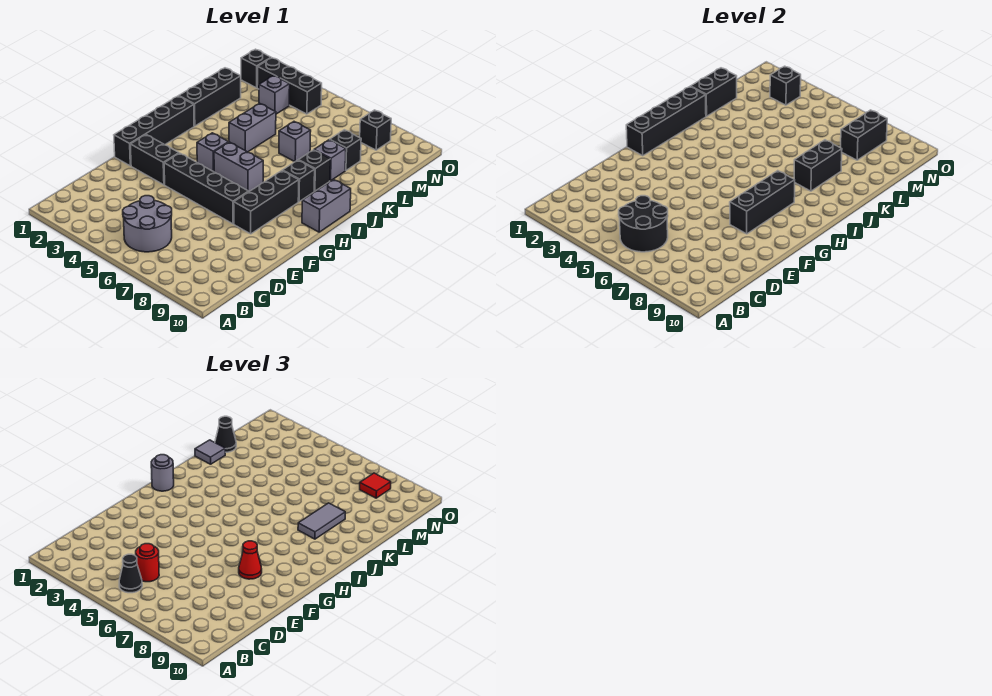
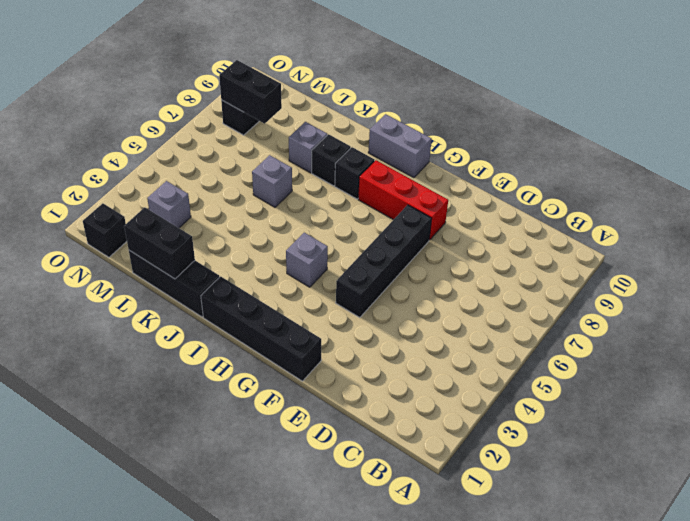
red 1x3 brick [358,160,448,240] -> black 1x3 brick [234,171,299,234]
none -> grey 2x2 round brick [123,196,172,252]
none -> black 1x2 brick [130,135,179,185]
none -> grey 1x2 brick [214,142,263,192]
none -> grey 1x2 brick [229,103,276,152]

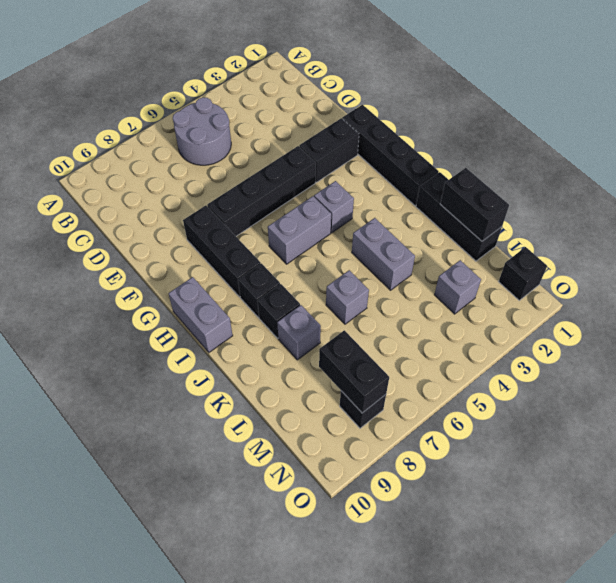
none -> black 1x1 brick [330,130,361,170]
none -> black 1x3 brick [257,58,322,114]
none -> black 2x2 round brick [619,196,668,252]
none -> black 1x3 brick [730,171,795,234]

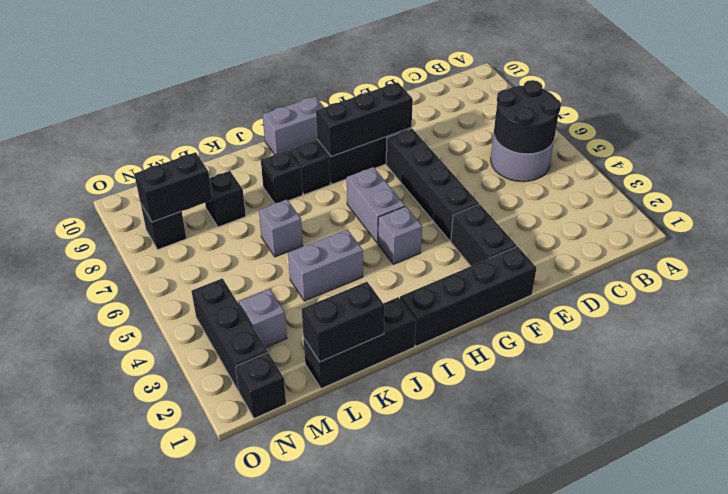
none -> grey 1x1 brick [314,140,346,181]
none -> black 1x4 brick [626,87,706,156]
none -> black 1x2 brick [794,140,842,191]
none -> black 1x1 brick [770,66,801,105]

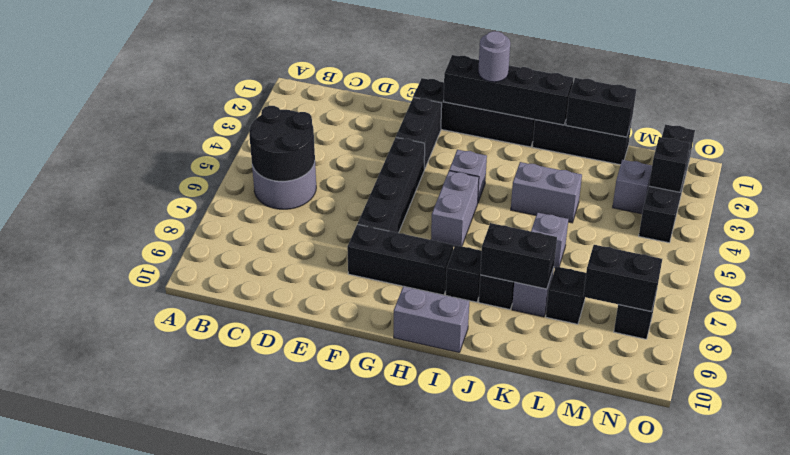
none -> black 1x3 brick [730,171,795,234]
none -> black 1x1 cone [119,554,142,593]
none -> red 1x1 round brick [136,544,159,582]
none -> red 1x1 cone [239,541,262,579]

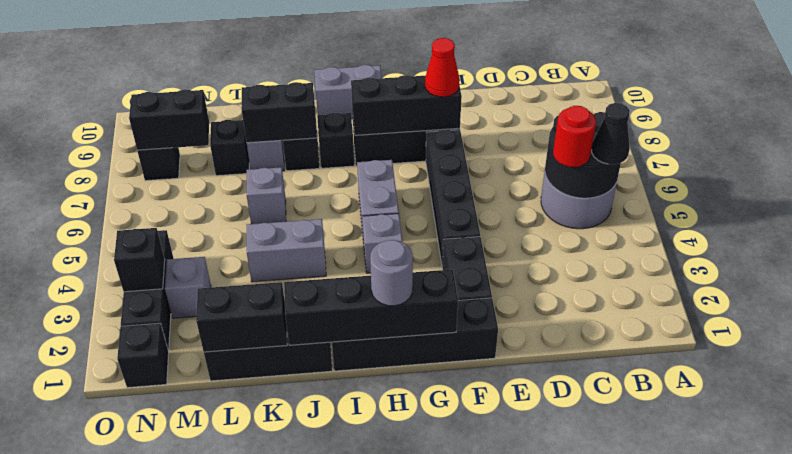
none -> grey 1x2 tile [298,503,345,539]
none -> grey 1x1 tile [195,440,225,464]
none -> black 1x1 cone [215,416,236,452]
none -> red 1x1 tile [360,473,391,498]

